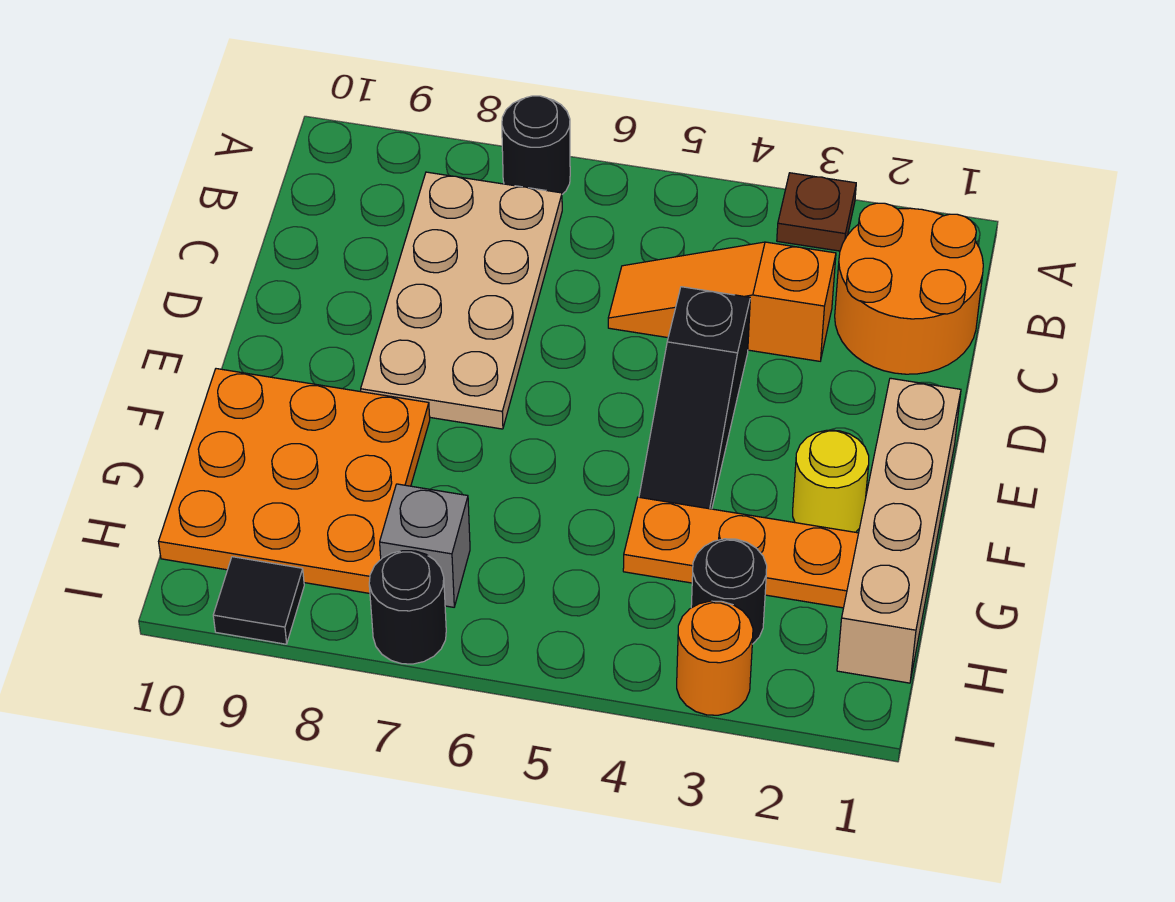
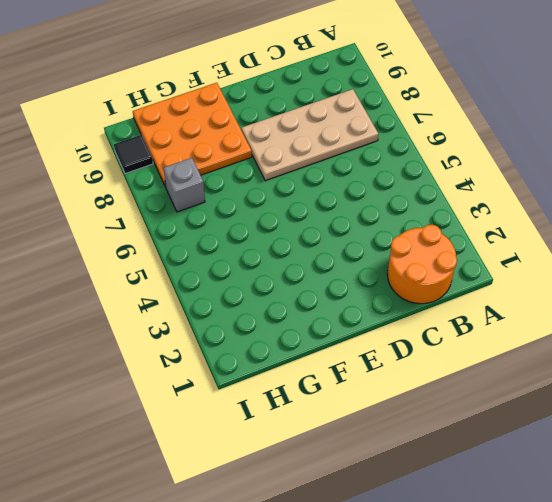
none -> brown 1x1 plate [777,173,856,251]
none -> black 1x1 round brick [502,96,570,194]
none -> orange 1x3 slope [608,242,836,361]

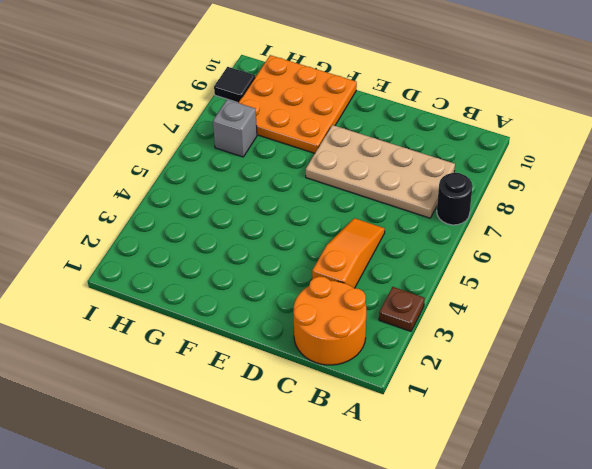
none -> black 1x3 slope [639,287,750,509]
none -> tan 1x4 brick [837,378,961,683]
none -> yellow 1x1 round brick [793,430,869,532]

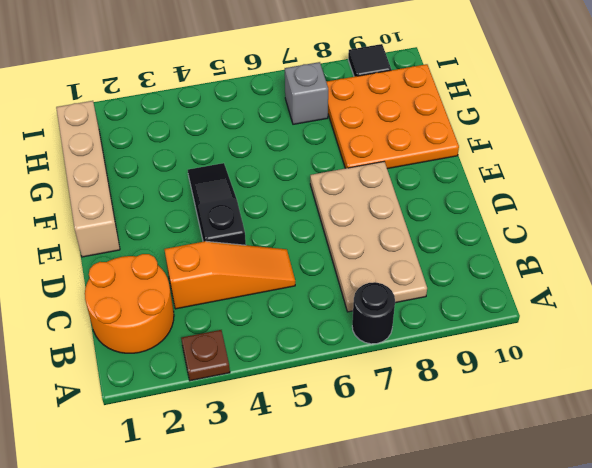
none -> yellow 1x1 round brick [793,430,869,532]
none -> orange 1x3 plate [623,497,859,608]
none -> black 1x1 round brick [691,539,767,644]

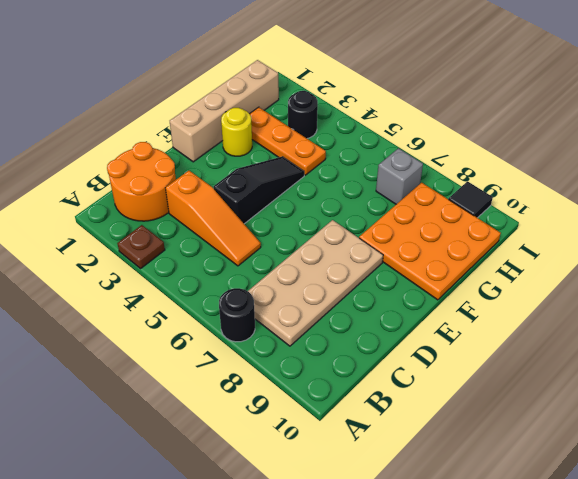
none -> orange 1x1 round brick [677,601,753,715]
none -> black 1x1 round brick [369,551,446,664]

